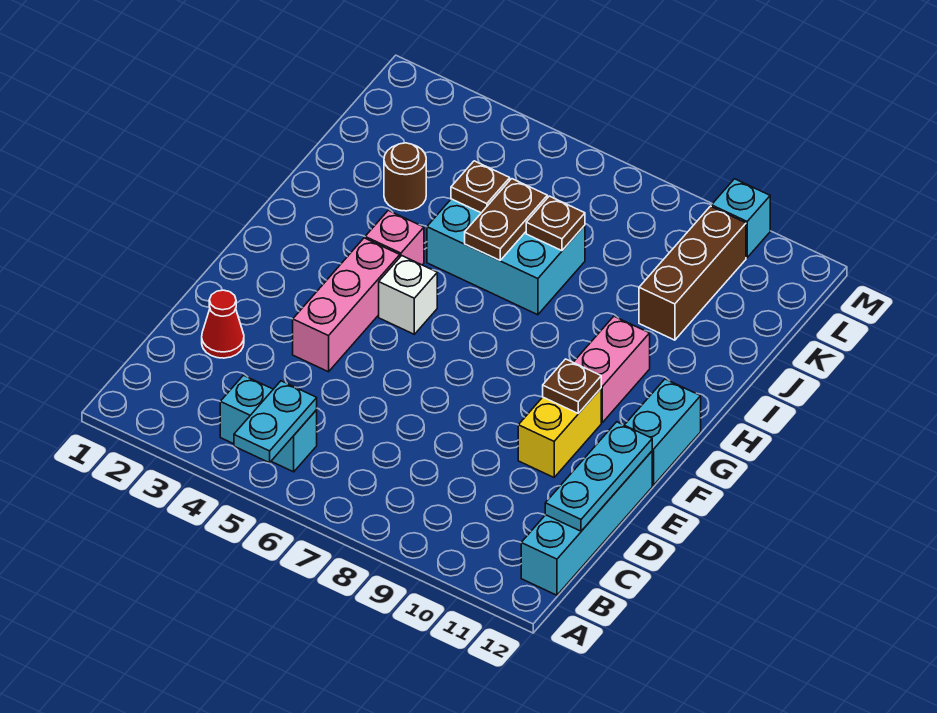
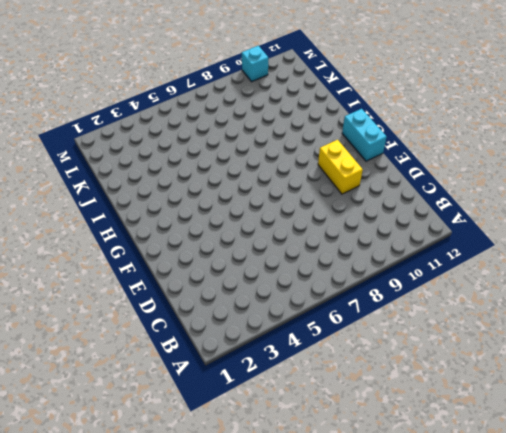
none -> cyan 1x2 brick [220,375,317,472]
none -> cyan 1x4 brick [521,451,652,595]
none -> red 1x1 cone [202,290,244,358]

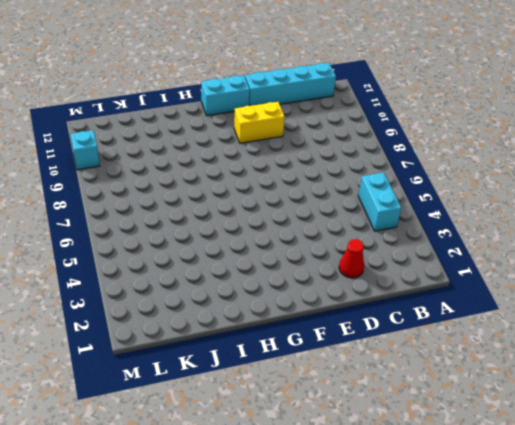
none -> pink 1x3 brick [293,238,400,372]
none -> white 1x1 brick [379,256,437,334]
none -> pink 1x2 brick [573,316,650,422]

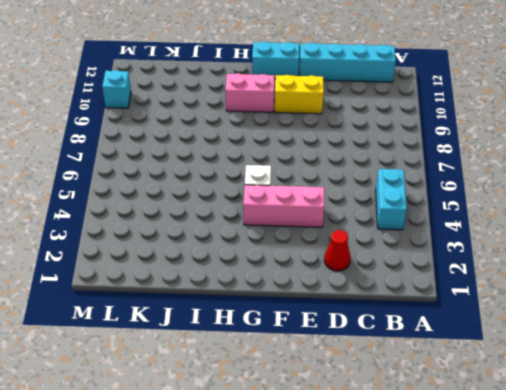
none -> pink 1x1 brick [365,210,424,265]
none -> cyan 2x3 brick [427,199,585,315]
none -> brown 1x1 round brick [384,143,426,211]

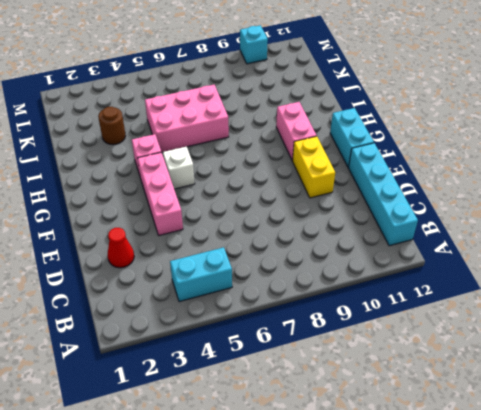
pink 2x3 brick [145,85,229,152] -> cyan 2x3 brick [427,199,585,315]
none -> brown 1x3 brick [639,206,746,340]
none -> cyan 1x2 plate [234,381,317,463]
none -> cyan 1x3 plate [545,422,652,531]

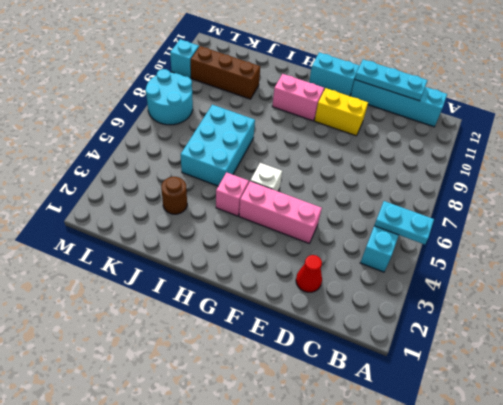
cyan 2x2 round brick [145,69,193,125] -> none
none -> brown 1x1 plate [543,359,601,413]
none -> brown 1x2 plate [465,179,547,260]
none -> brown 1x1 plate [451,161,510,213]

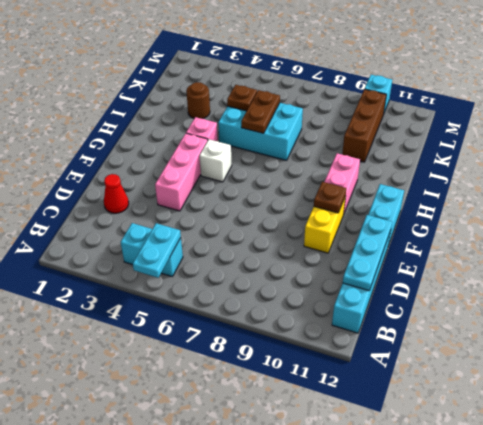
none -> brown 1x1 plate [526,196,585,251]

